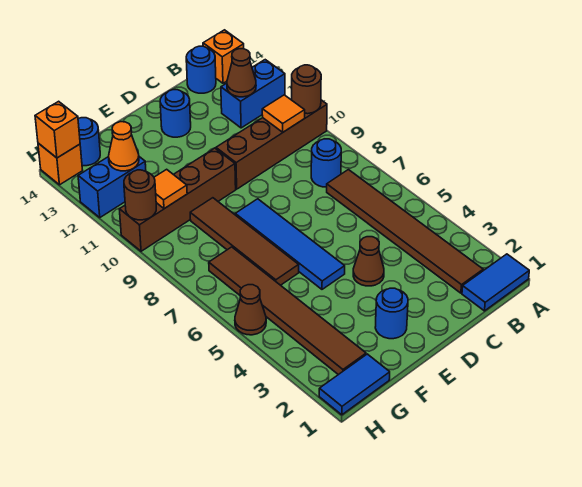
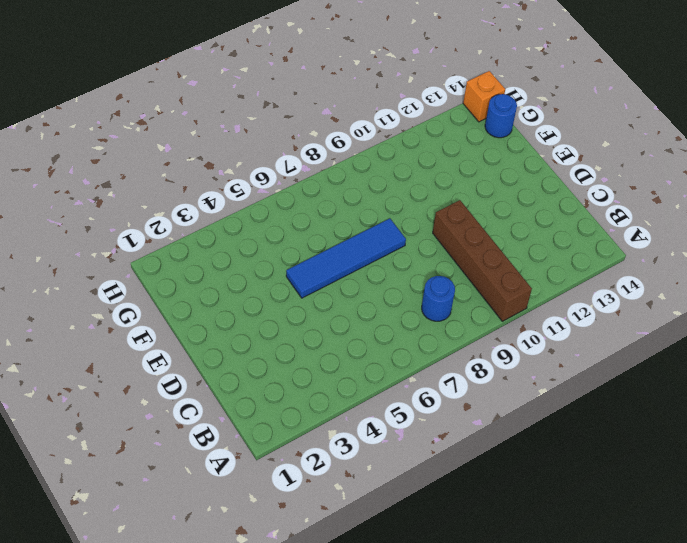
none -> blue 1x2 tile [462,254,529,311]
none -> blue 1x2 brick [221,60,285,128]
none -> orange 1x1 brick [203,30,244,83]

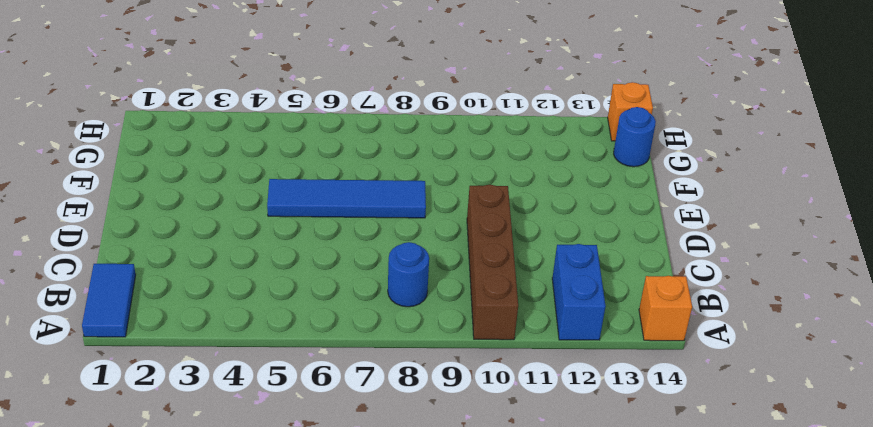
none -> brown 1x6 tile [327,170,483,293]
none -> blue 1x1 round brick [186,46,216,93]
none -> brown 1x1 cone [353,237,384,286]

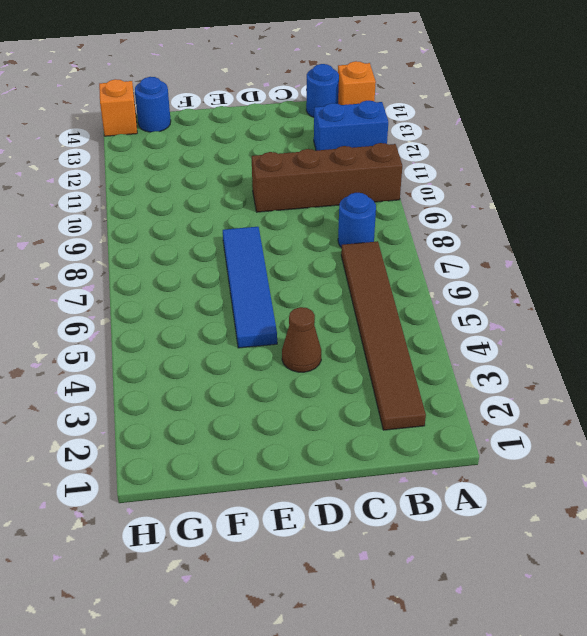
none -> blue 1x2 tile [462,254,529,311]
none -> blue 1x1 round brick [160,90,191,137]
none -> blue 1x1 round brick [375,288,408,339]

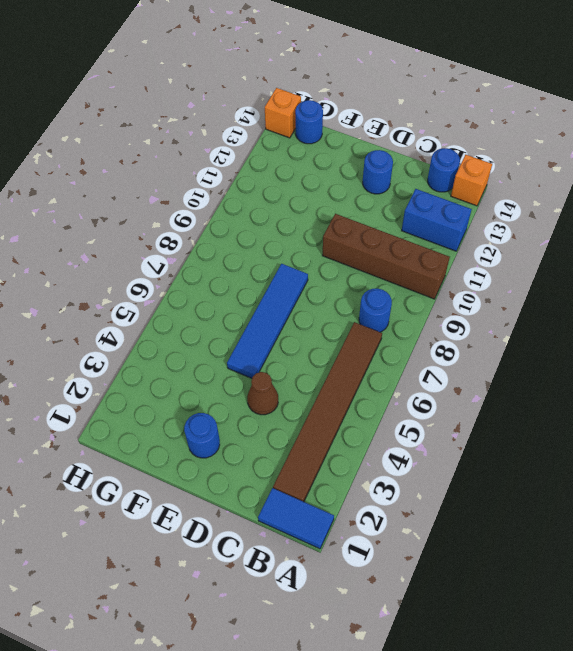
none -> brown 1x4 brick [119,148,236,251]
none -> brown 1x4 tile [190,198,299,285]
none -> blue 1x2 tile [319,354,390,415]

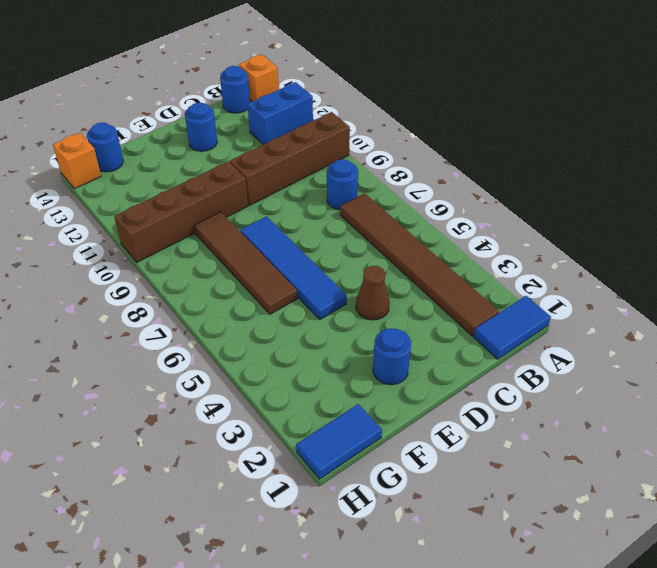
none -> brown 1x6 tile [209,247,366,375]
none -> blue 1x2 brick [78,157,146,217]
none -> brown 1x1 cone [235,285,266,335]

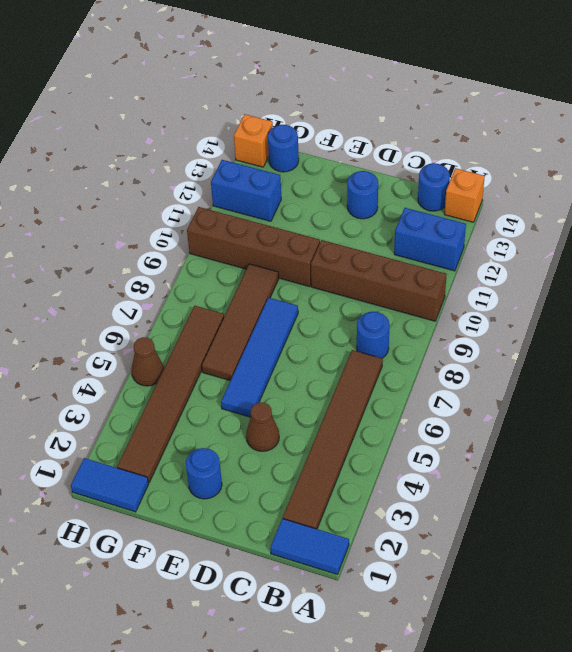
none -> brown 1x1 round brick [292,65,321,114]
none -> orange 1x1 tile [262,95,305,132]
none -> brown 1x1 cone [227,49,256,97]

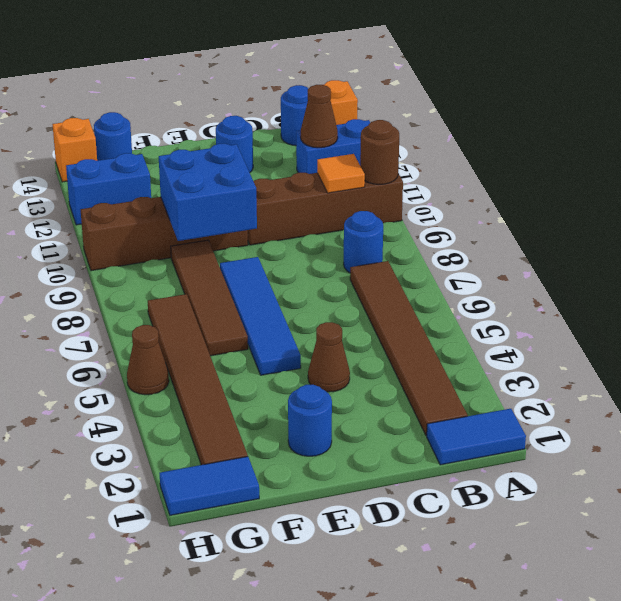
blue 2x2 brick [159,144,257,241] -> none
none -> orange 1x1 tile [154,169,187,209]
none -> orange 1x1 cone [109,122,139,171]
none -> brown 1x1 round brick [124,170,156,220]

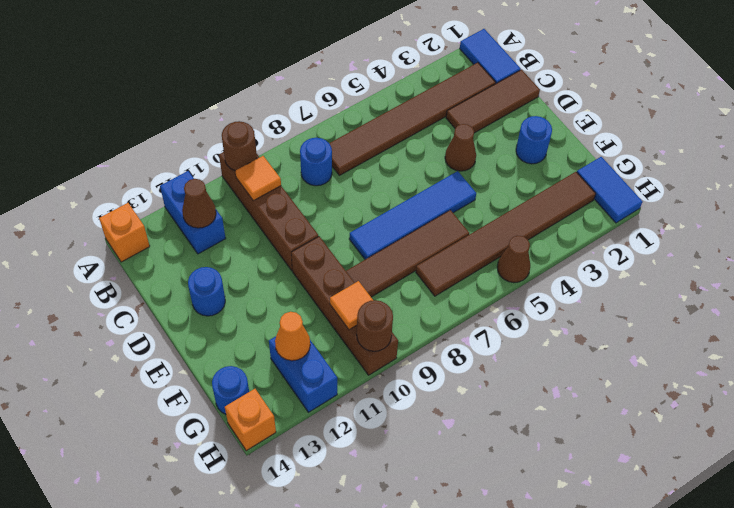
brown 1x3 tile [446,70,540,133] -> none
none -> blue 1x1 round brick [186,46,216,93]
none -> orange 1x1 brick [35,101,80,158]

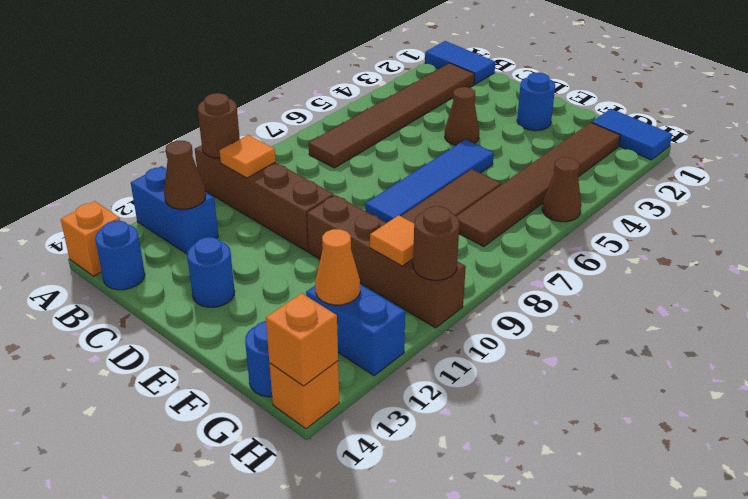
none -> blue 1x1 round brick [311,139,341,187]

